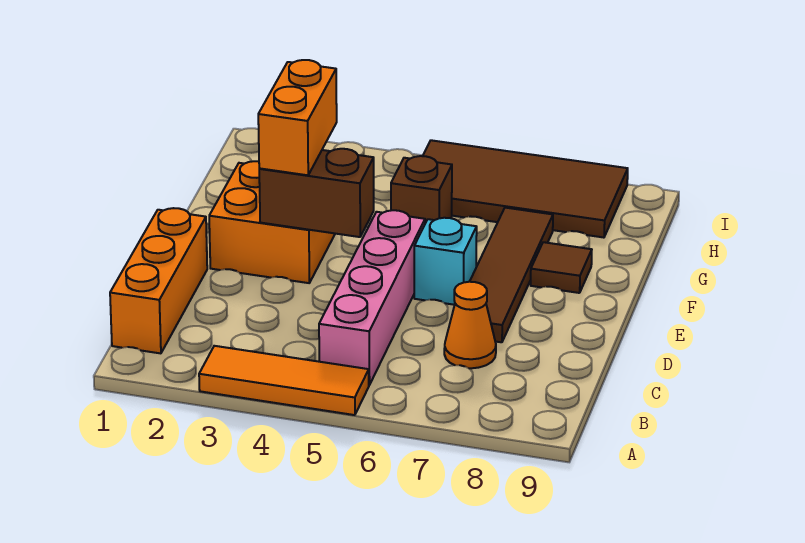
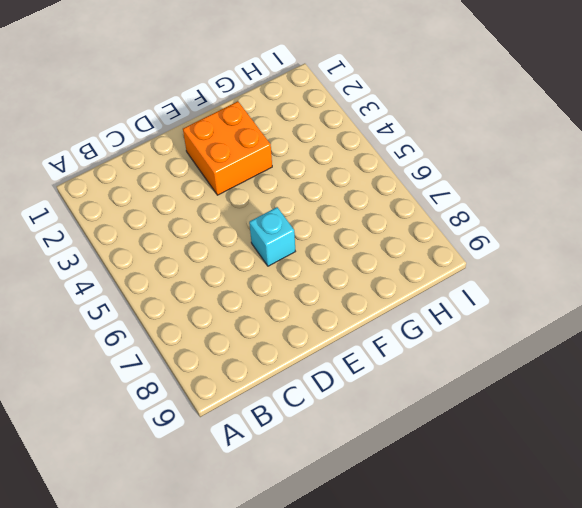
none -> orange 1x3 tile [199,346,369,415]
none -> orange 1x3 brick [110,208,207,353]
none -> pink 1x4 brick [319,210,425,385]

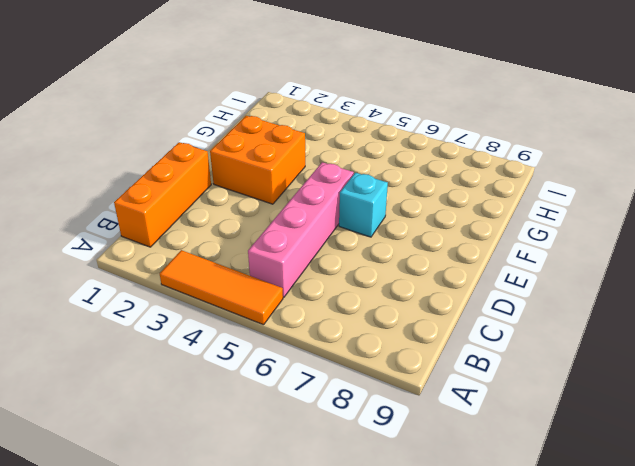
none -> orange 1x1 cone [444,282,496,368]
none -> brown 1x4 tile [470,208,553,342]
none -> brown 1x1 tile [531,242,592,293]

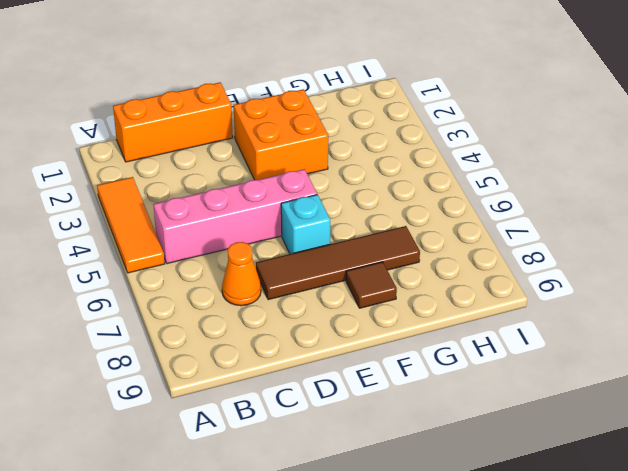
none -> brown 1x1 brick [391,156,452,223]
none -> brown 2x4 tile [423,140,628,238]
none -> brown 1x2 brick [259,149,374,237]

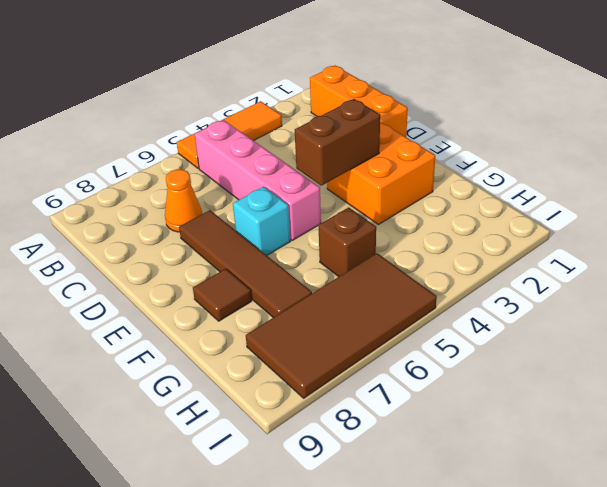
none -> orange 1x2 brick [258,60,337,175]

